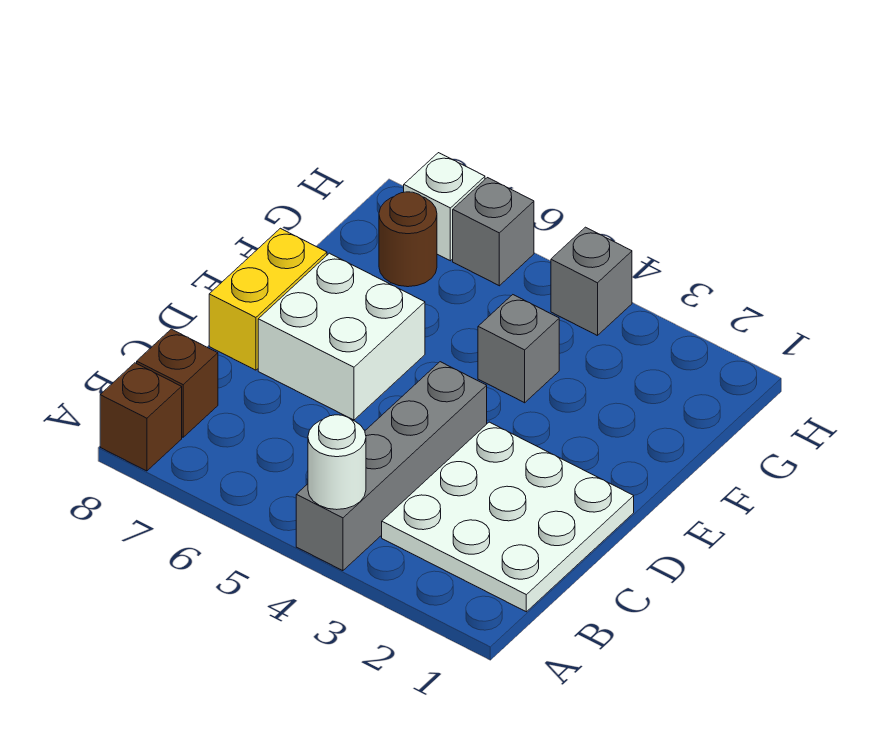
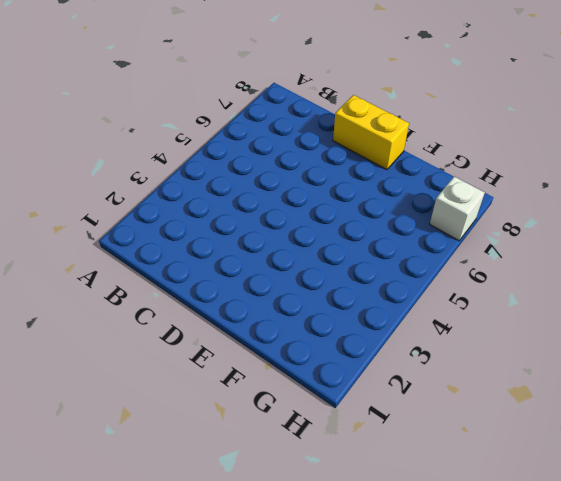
none -> grey 1x4 brick [296,362,487,571]
none -> brown 1x1 brick [100,363,182,471]
none -> white 3x3 plate [382,422,634,612]

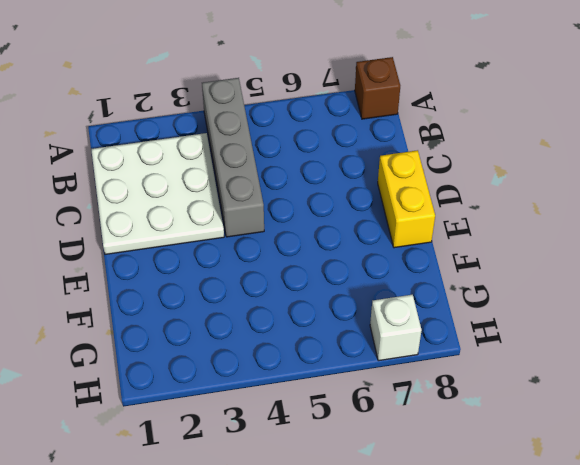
none -> brown 1x1 brick [137,329,218,437]
none -> white 2x2 brick [258,253,425,420]
none -> grey 1x1 brick [478,295,559,403]

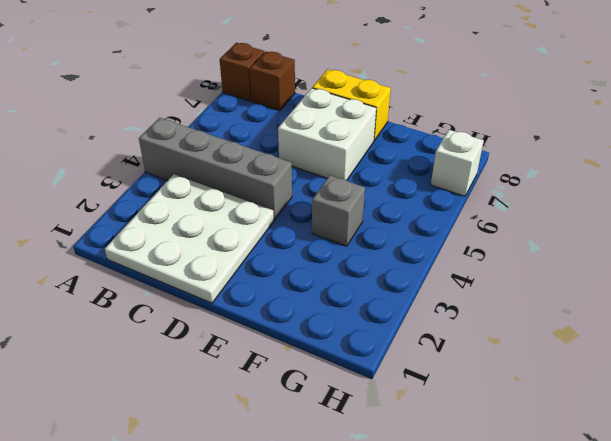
none -> brown 1x1 round brick [379,192,437,287]
none -> grey 1x1 brick [551,227,632,336]
none -> grey 1x1 brick [453,178,534,286]

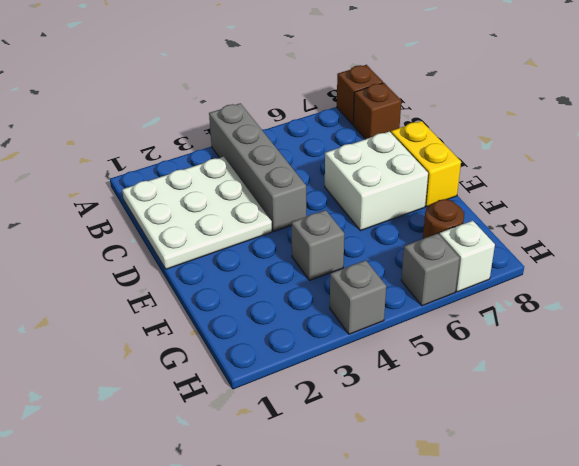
none -> white 1x1 round brick [308,415,366,510]

